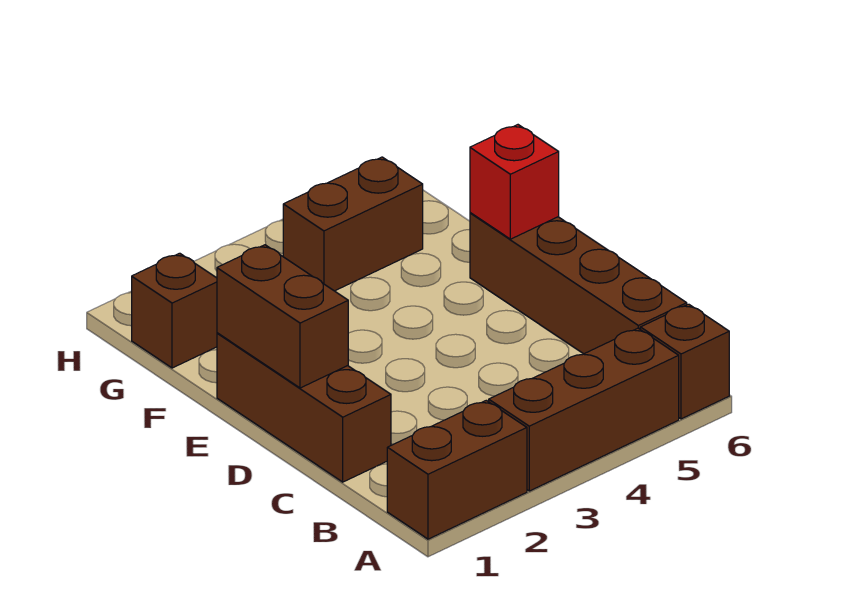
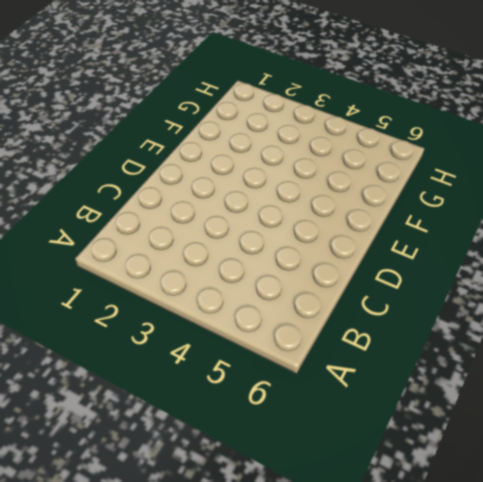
none -> brown 1x2 brick [387,400,527,539]
none -> brown 1x3 brick [489,328,679,491]

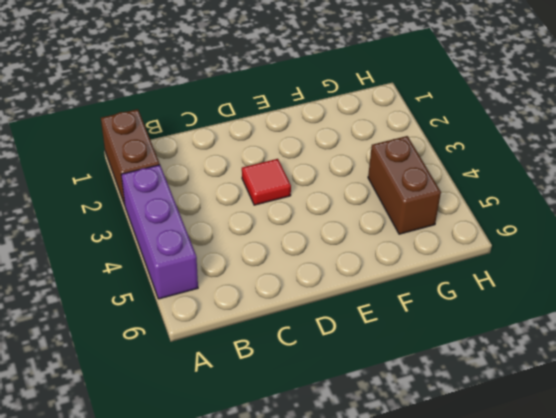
purple 1x3 brick [121,165,198,299] -> brown 1x3 brick [489,328,679,491]
red 1x1 tile [242,159,291,205] -> none
none -> brown 1x1 brick [640,304,729,419]
none -> brown 1x4 brick [470,213,687,354]

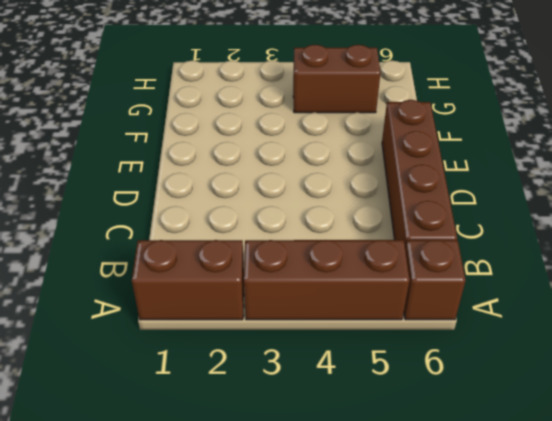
none -> brown 1x3 brick [217,333,391,482]
none -> brown 1x1 brick [132,253,217,368]

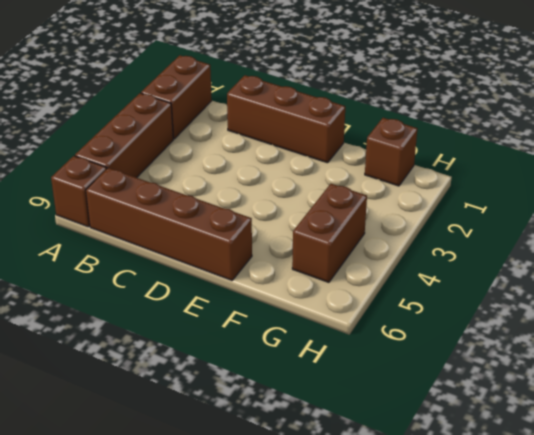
none -> brown 1x2 brick [217,245,348,388]
none -> red 1x1 brick [470,125,559,239]

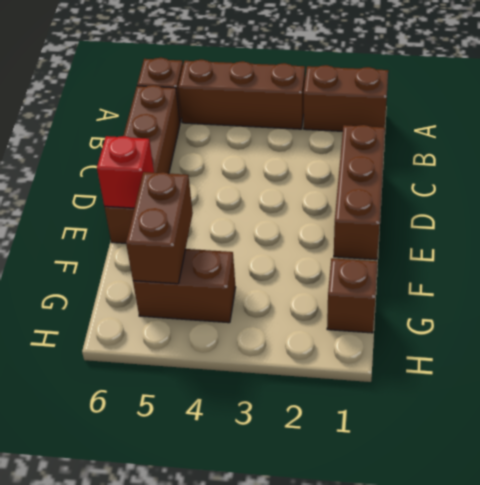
brown 1x2 brick [126,172,193,284] -> brown 1x2 brick moved to [217,245,348,388]

